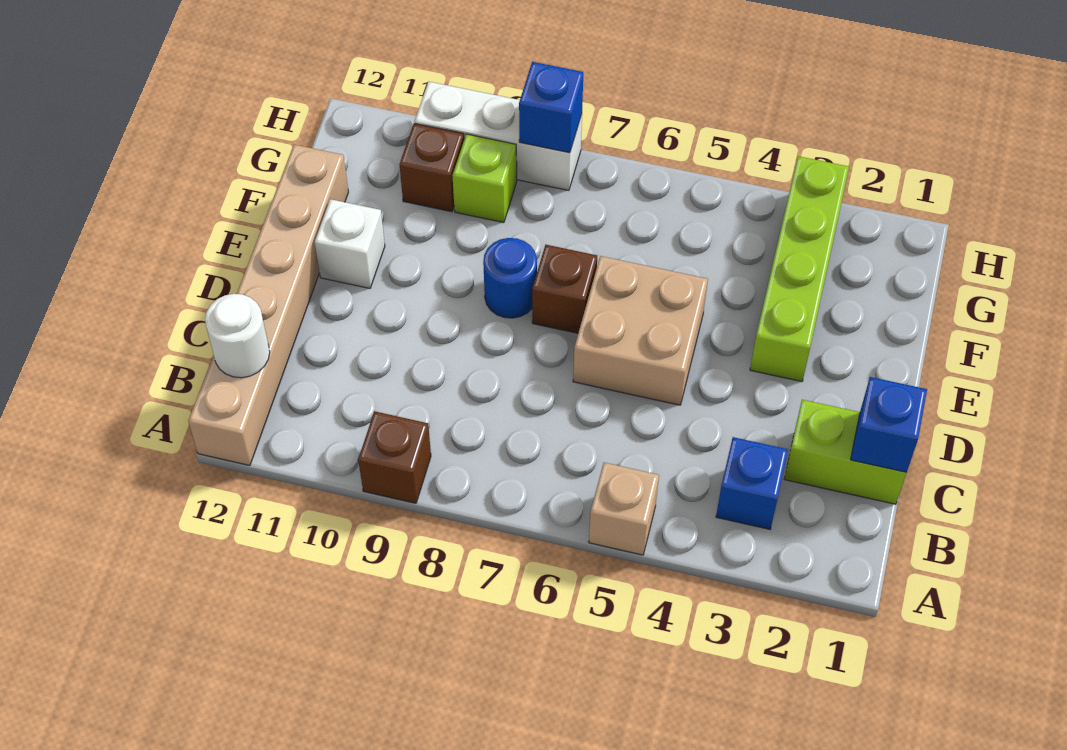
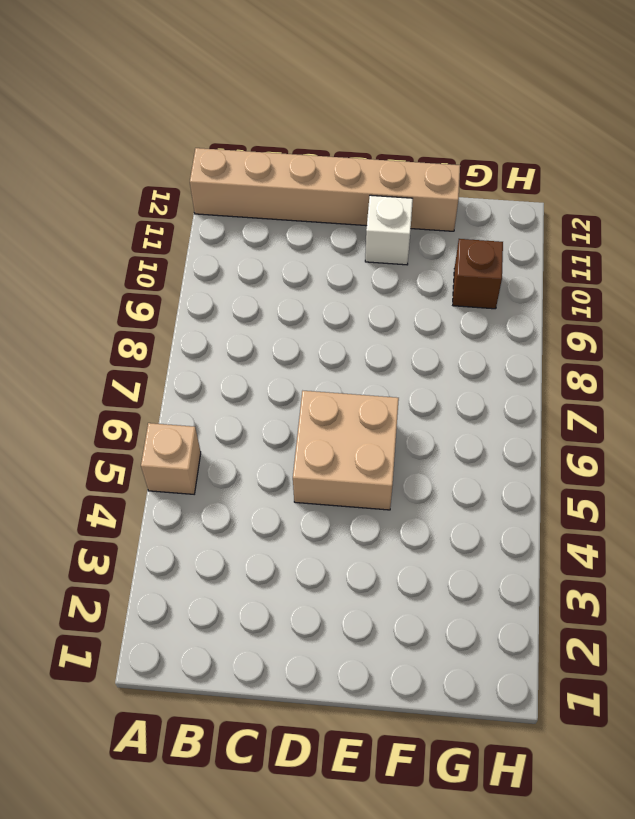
none -> brown 1x1 brick [358,411,431,503]
none -> blue 1x1 brick [716,437,788,529]
none -> lime 1x2 brick [784,400,906,504]

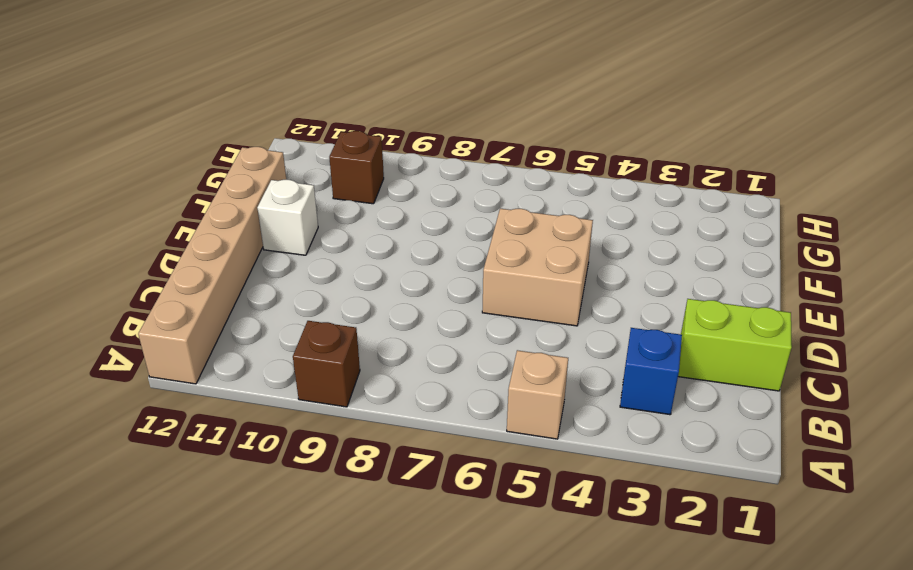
none -> lime 1x4 brick [750,156,849,382]
none -> brown 1x1 brick [532,245,597,333]
none -> blue 1x1 round brick [483,238,537,318]

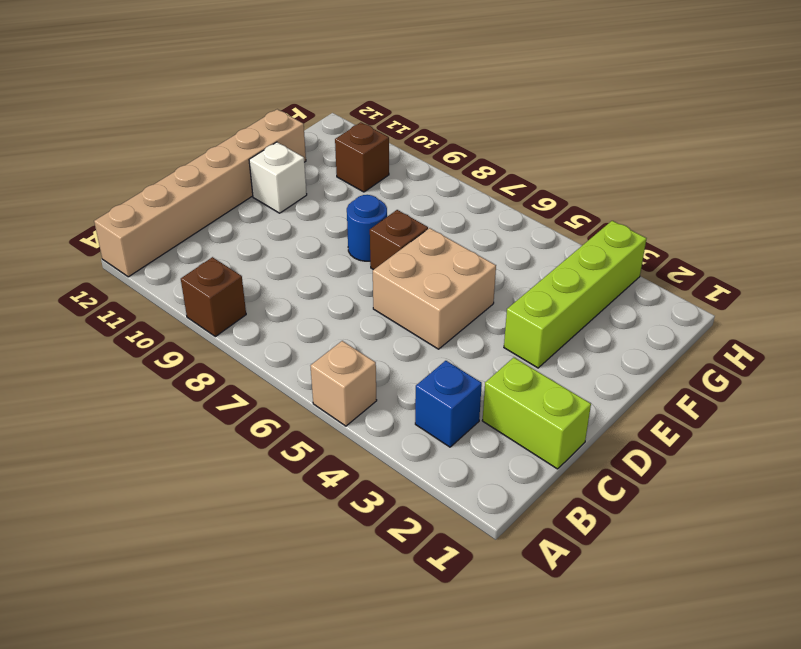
none -> lime 1x1 brick [452,134,517,223]
none -> white 1x3 brick [414,82,582,190]
none -> white 1x1 round brick [205,294,270,378]

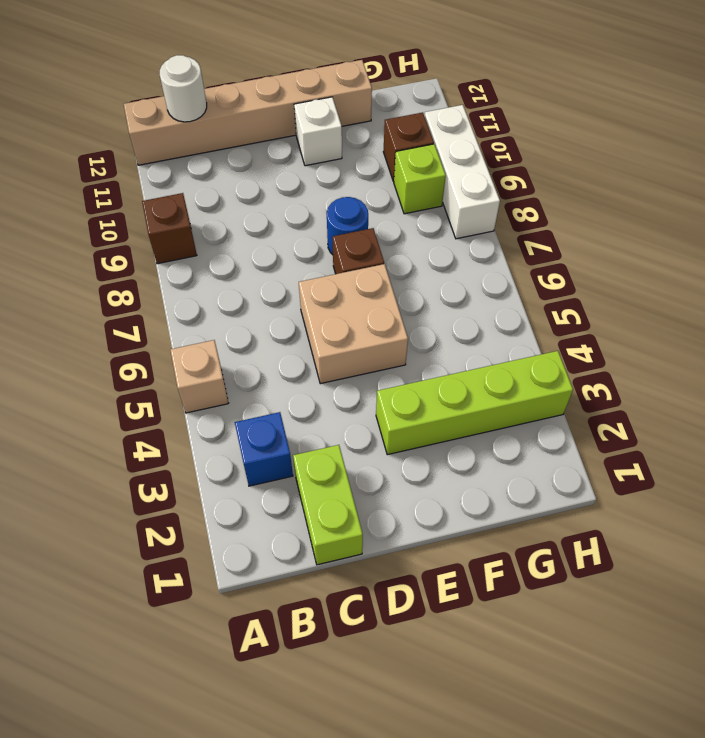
none -> blue 1x1 brick [851,377,927,473]
none -> blue 1x1 brick [519,62,583,153]

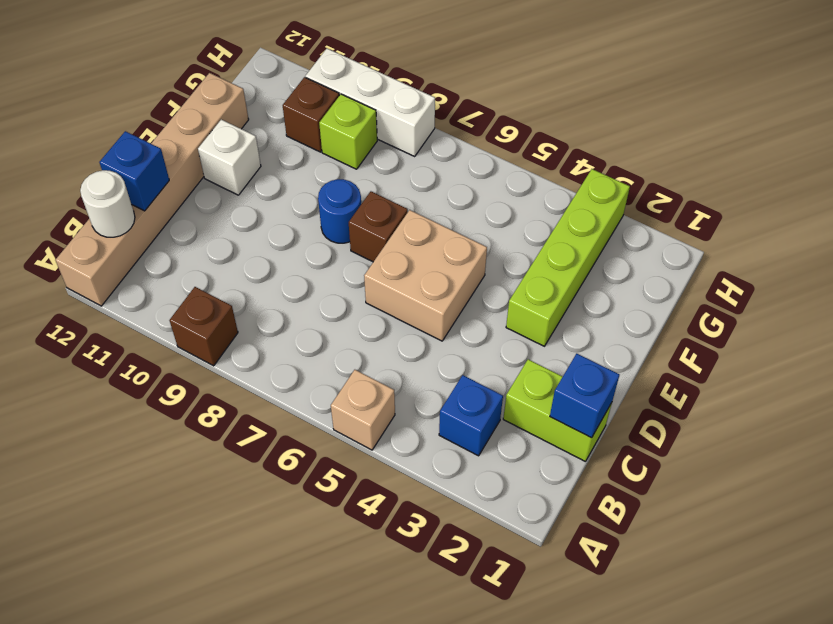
blue 1x1 brick [99,131,169,211] -> blue 1x1 brick moved to [519,62,583,153]

